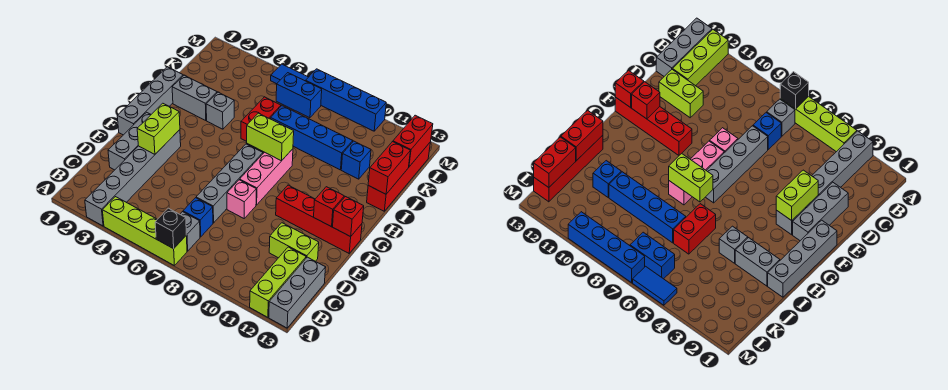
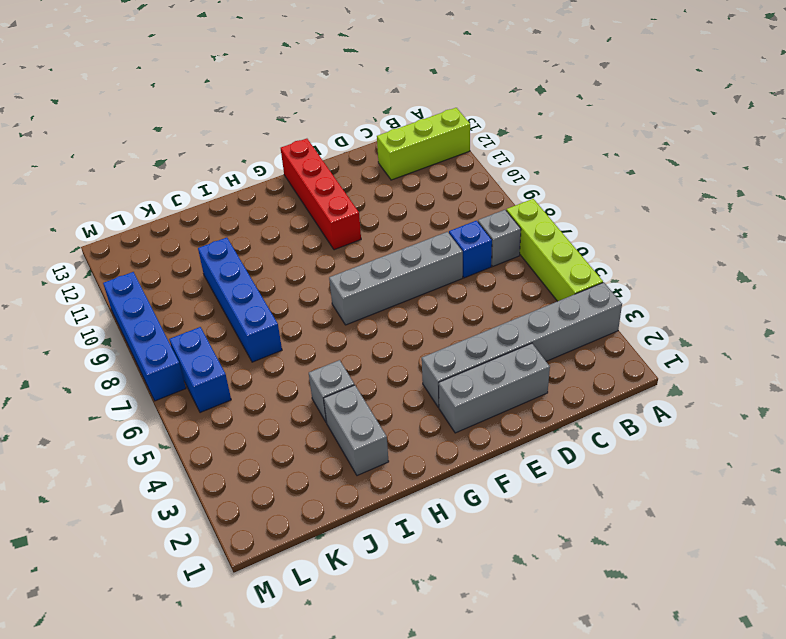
none -> grey 1x3 brick [269,257,326,328]
none -> lime 1x2 brick [269,223,319,261]
none -> pink 1x1 brick [227,180,256,218]

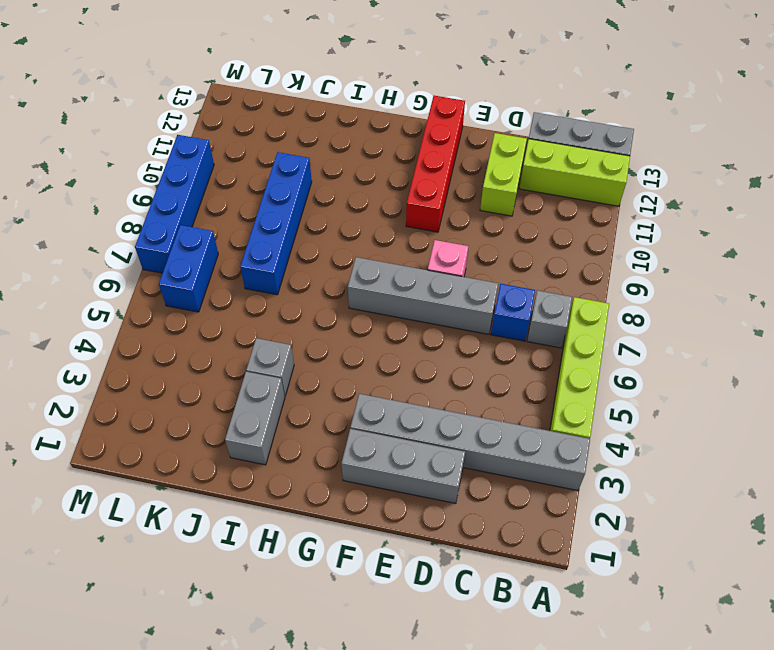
none -> grey 1x4 brick [117,67,183,135]
none -> pink 1x3 brick [240,149,293,205]
none -> red 1x2 brick [241,97,281,141]

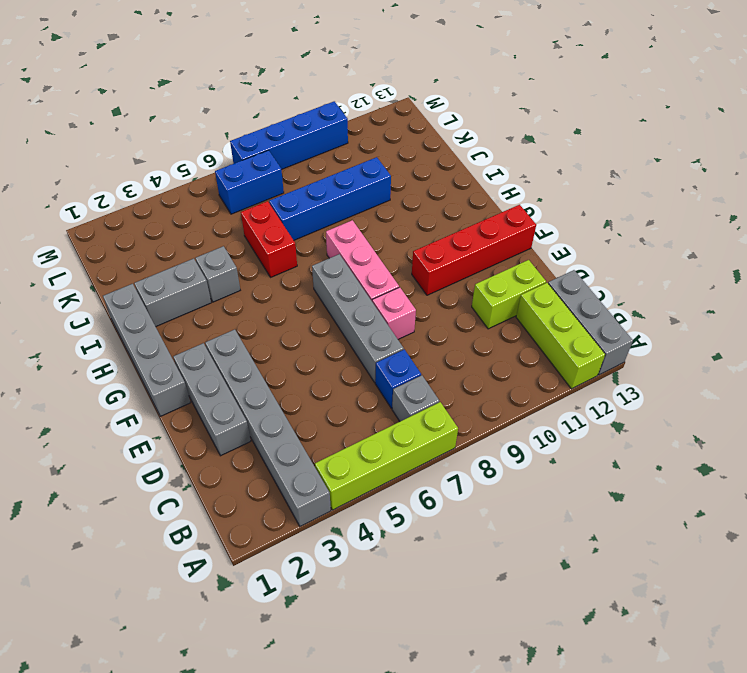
none -> red 1x4 brick [367,142,431,211]
none -> blue 1x1 brick [341,141,371,179]
none -> blue 1x2 tile [271,64,308,84]

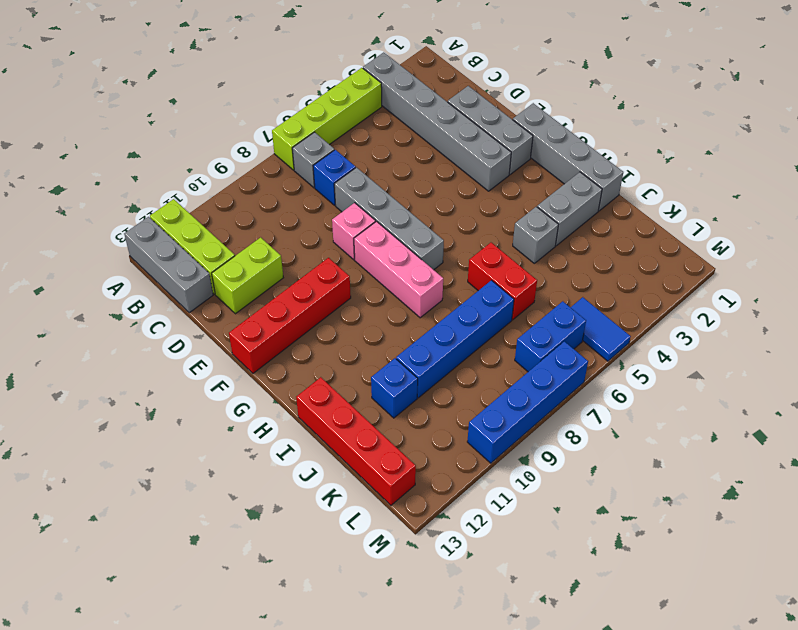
blue 1x2 tile [571,297,631,361] -> blue 1x2 tile turned to [271,64,308,84]
none -> black 1x1 brick [155,208,186,249]
none -> lime 1x2 brick [137,103,180,154]
none -> red 1x1 brick [314,187,344,227]

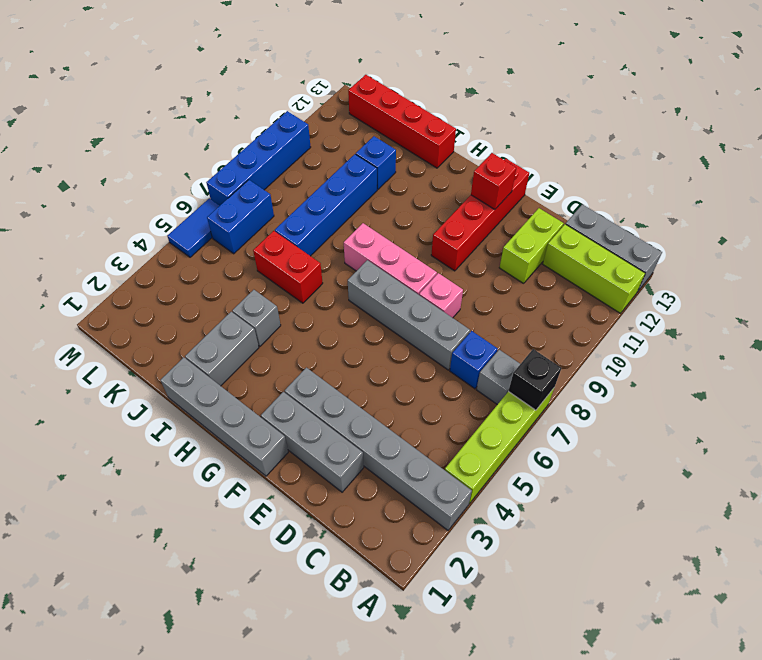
none -> lime 1x2 brick [137,103,180,154]
none -> red 1x1 brick [333,197,364,237]
none -> lime 1x2 brick [247,113,294,161]

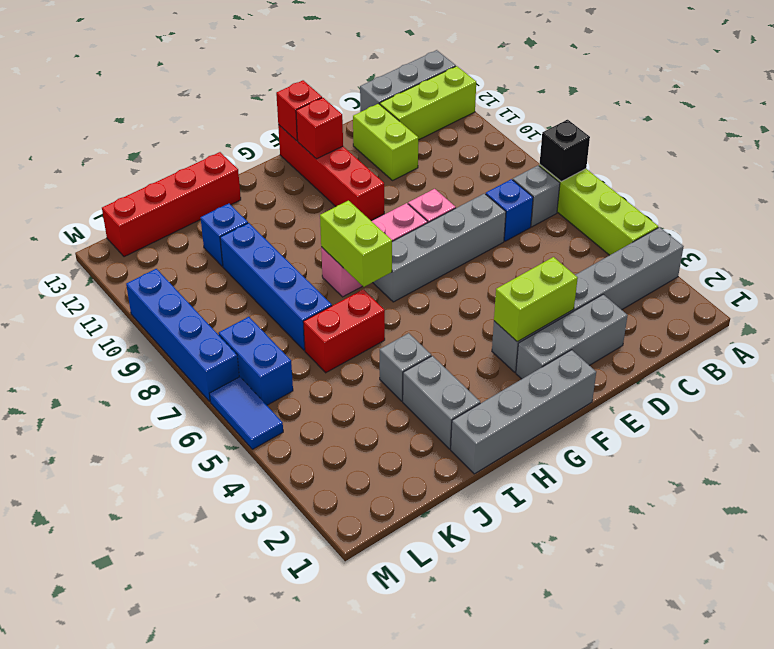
none -> red 1x2 brick [368,142,410,194]
none -> red 1x2 brick [393,115,433,167]

